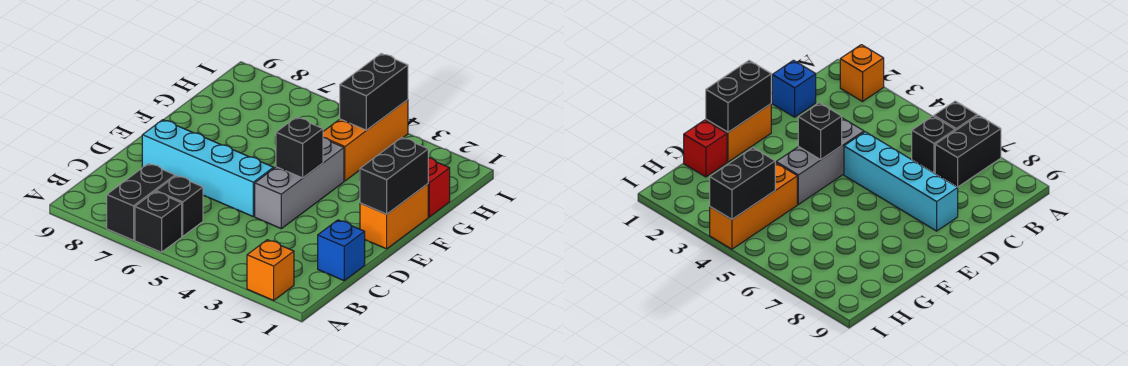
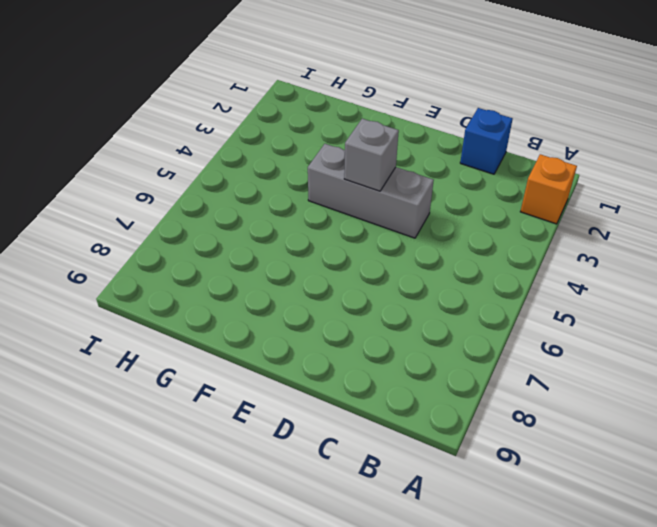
grey 1x1 brick [344,119,399,191] -> black 1x1 brick [276,117,323,178]
none -> black 1x1 brick [135,192,182,252]
none -> black 1x2 brick [107,164,175,240]
none -> black 1x1 brick [156,176,203,236]

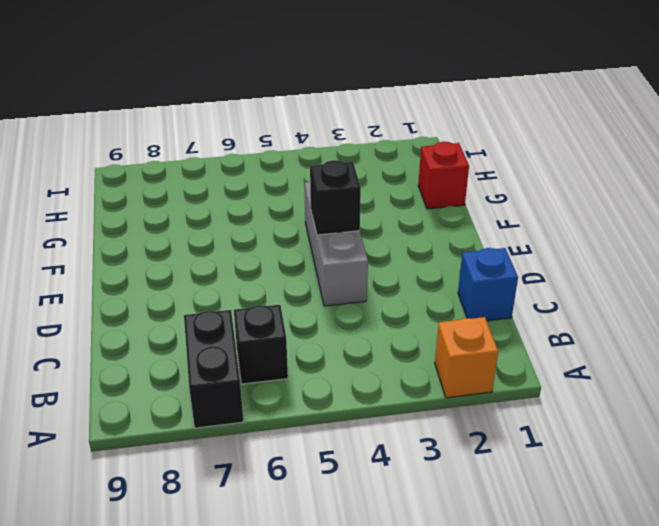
none -> black 1x1 brick [135,192,182,252]
none -> cyan 1x4 brick [142,120,274,216]
none -> orange 1x2 brick [360,184,428,249]

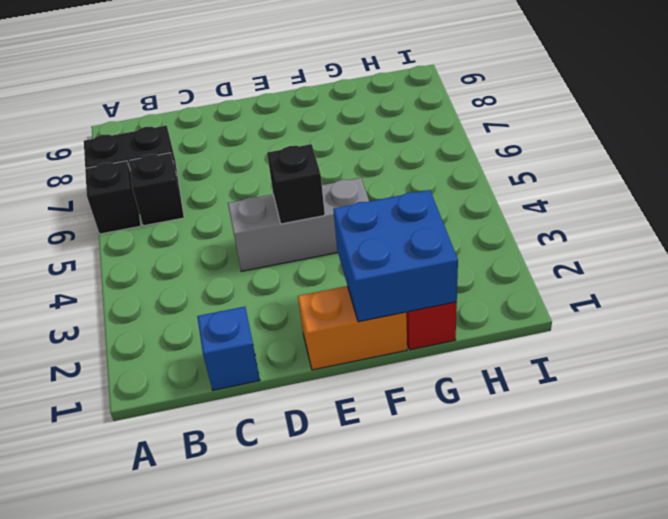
blue 2x2 brick [333,190,458,322] -> black 1x2 brick [360,137,428,214]
none -> orange 1x1 brick [247,240,294,300]
none -> cyan 1x4 brick [142,120,274,216]
none -> orange 1x3 brick [323,100,408,181]

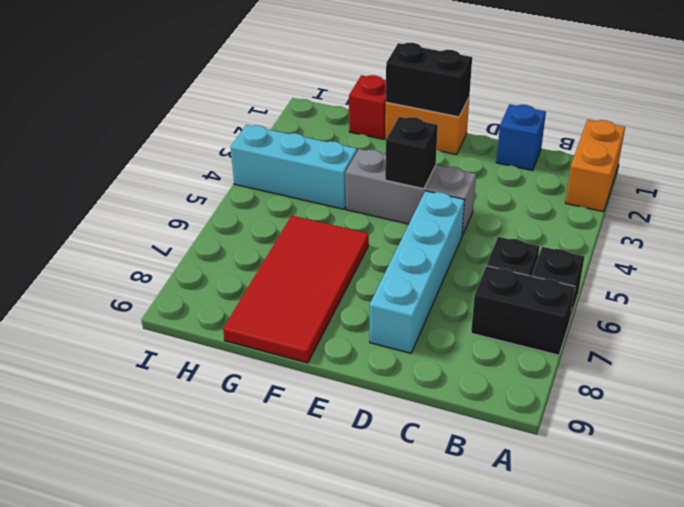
orange 1x2 brick [565,120,625,212] -> orange 1x1 brick [247,240,294,300]
red 2x4 tile [223,216,369,363] -> none
cyan 1x3 brick [231,125,357,209] -> orange 1x3 brick [323,100,408,181]
none -> black 1x2 brick [340,54,408,130]

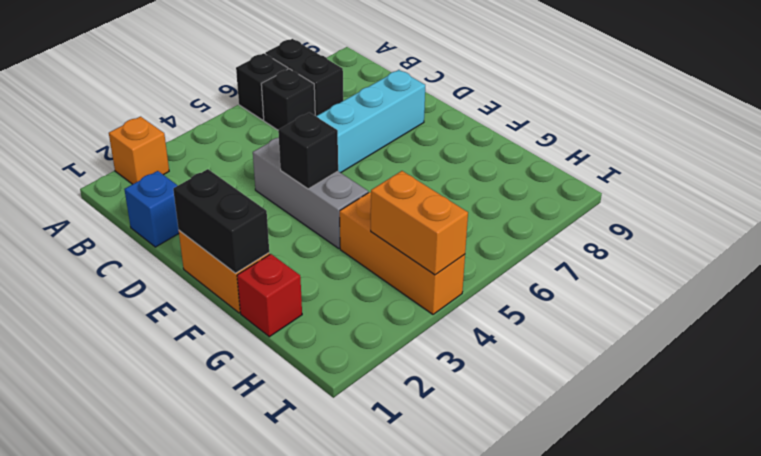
orange 1x2 brick [371,171,468,275] -> black 1x2 brick [340,54,408,130]

